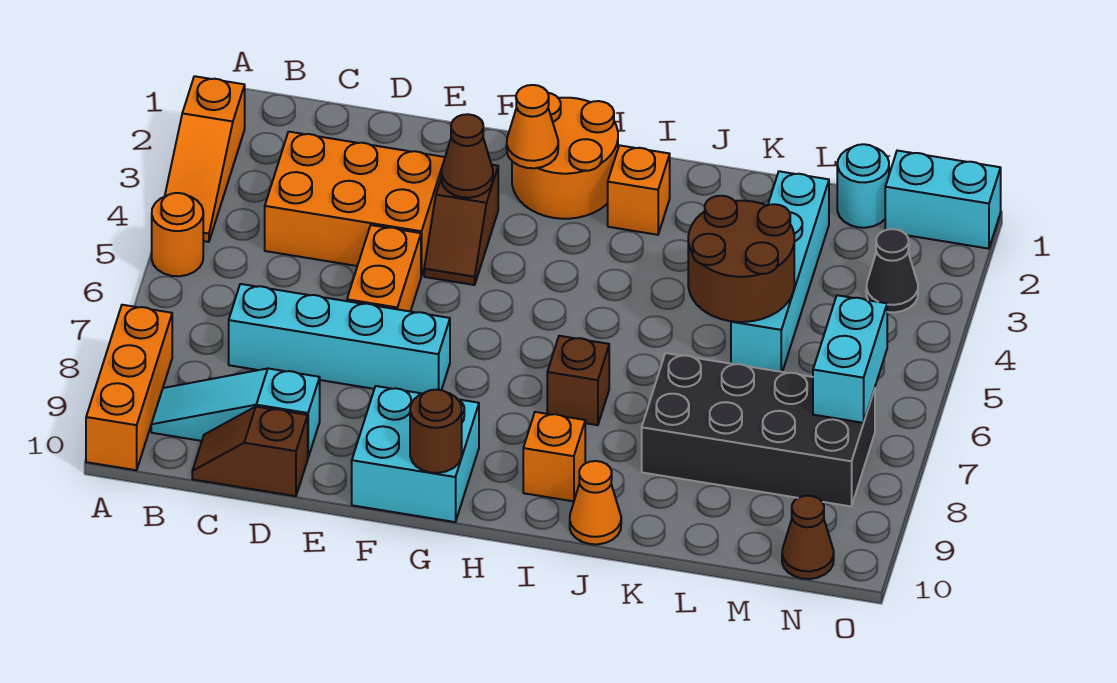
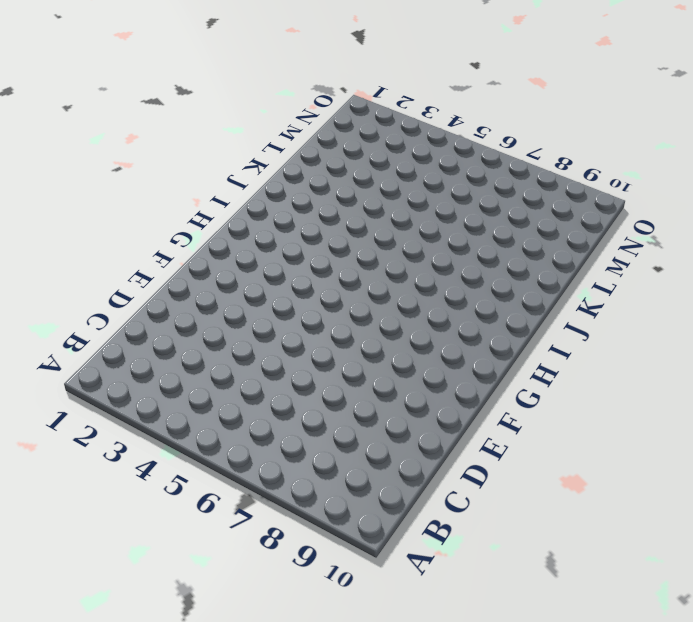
none -> orange 1x3 slope [165,76,245,242]
none -> orange 1x1 round brick [152,193,203,276]
none -> orange 1x3 brick [86,305,172,470]

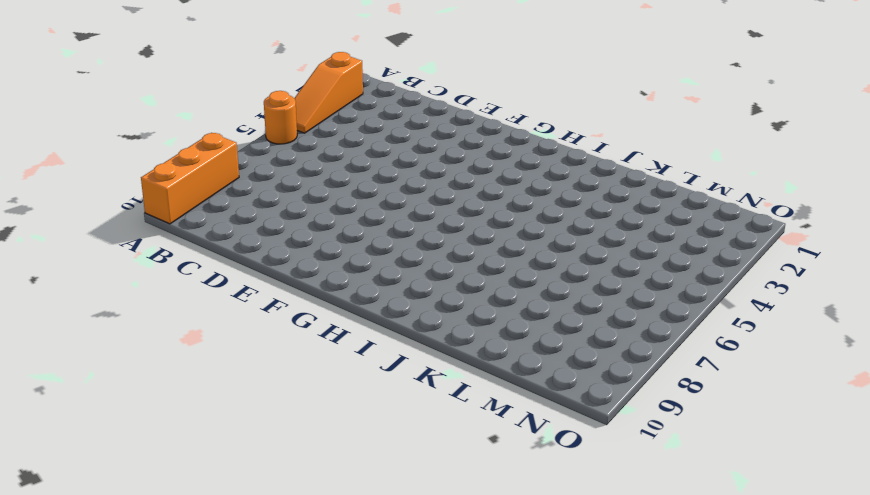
none -> cyan 1x3 slope [151,369,320,457]
none -> orange 2x3 brick [265,132,445,276]
none -> cyan 1x4 brick [229,284,450,394]

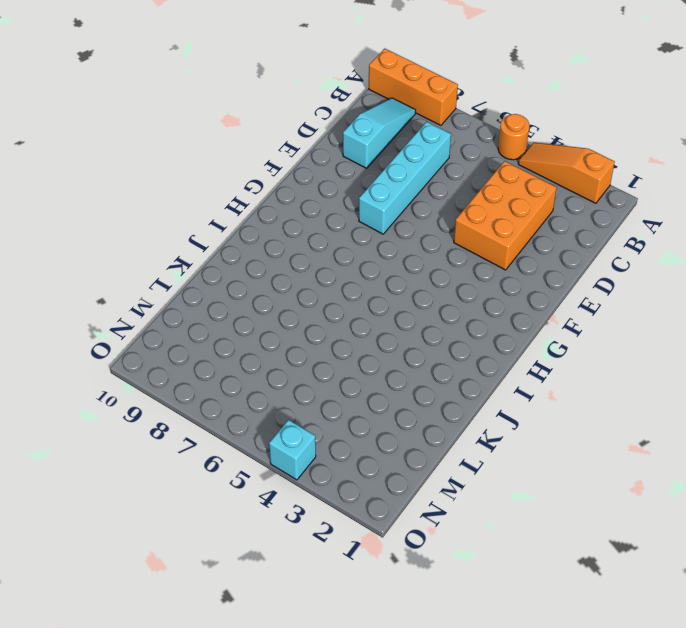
cyan 1x1 brick [269,420,316,480] -> none
none -> brown 1x2 slope [192,407,308,496]
none -> orange 1x2 brick [347,225,421,311]
none -> brown 1x2 slope [424,165,498,285]

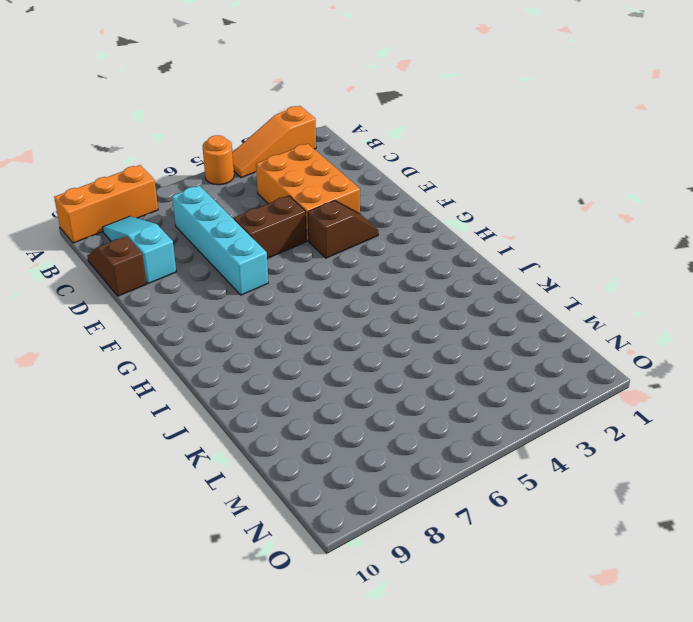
brown 1x2 brick [234,196,306,258] -> orange 1x2 brick [347,225,421,311]
brown 1x2 slope [308,200,378,258] -> brown 1x2 slope turned to [424,165,498,285]
none -> cyan 2x2 brick [352,386,479,522]
none -> orange 2x2 round brick [512,93,618,219]
none -> orange 1x1 brick [608,145,670,235]

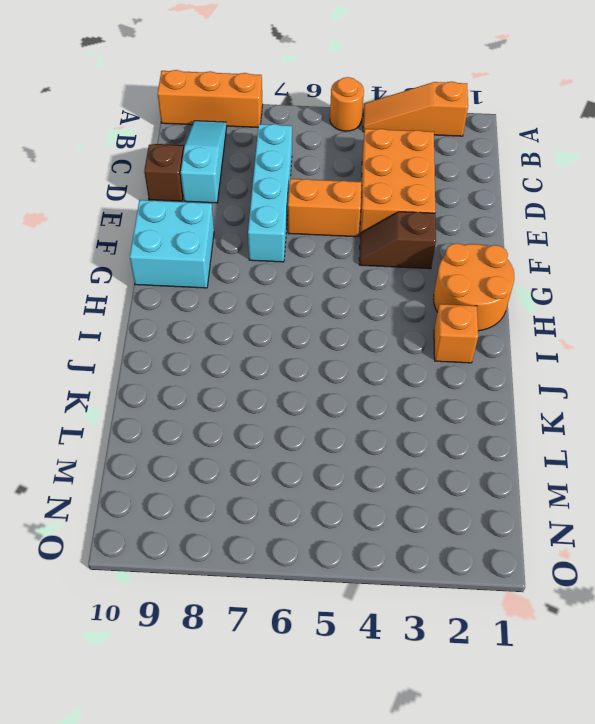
none -> brown 1x1 brick [547,336,609,425]
none -> orange 1x1 brick [523,412,585,501]
none -> orange 1x1 cone [570,461,621,544]

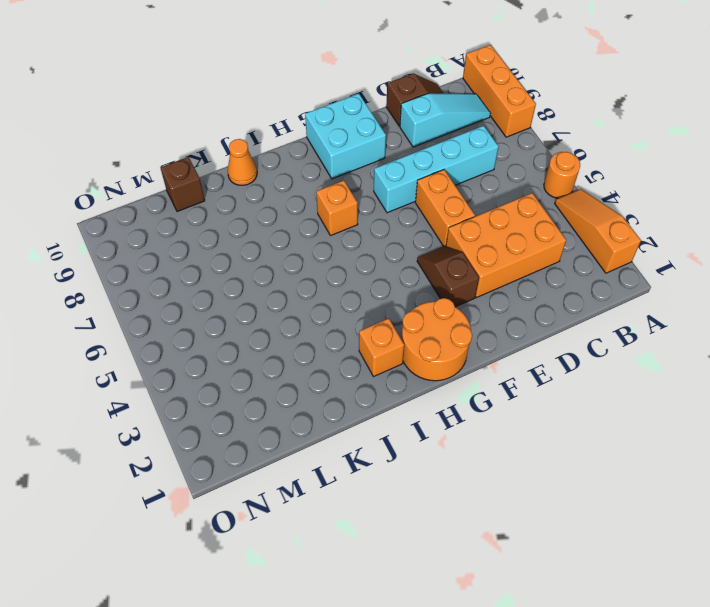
orange 1x1 brick [316,180,358,236] -> orange 1x1 brick moved to [523,412,585,501]
brown 1x1 brick [160,157,205,212] -> brown 1x1 brick moved to [547,336,609,425]
none -> black 2x4 brick [642,353,875,506]
none -> cyan 1x4 brick [731,171,829,372]
none -> cyan 1x1 round brick [837,144,889,228]

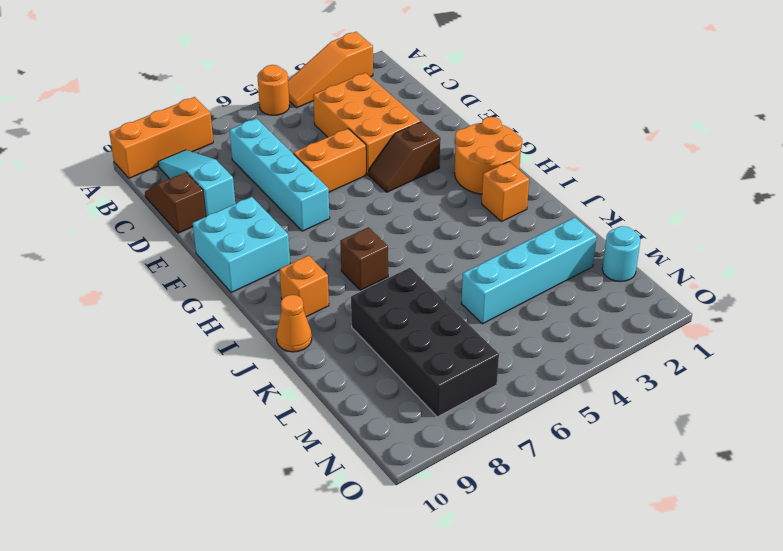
none -> cyan 1x2 brick [885,151,1001,249]
none -> black 1x1 cone [866,229,918,312]
none -> brown 1x1 cone [782,496,834,579]

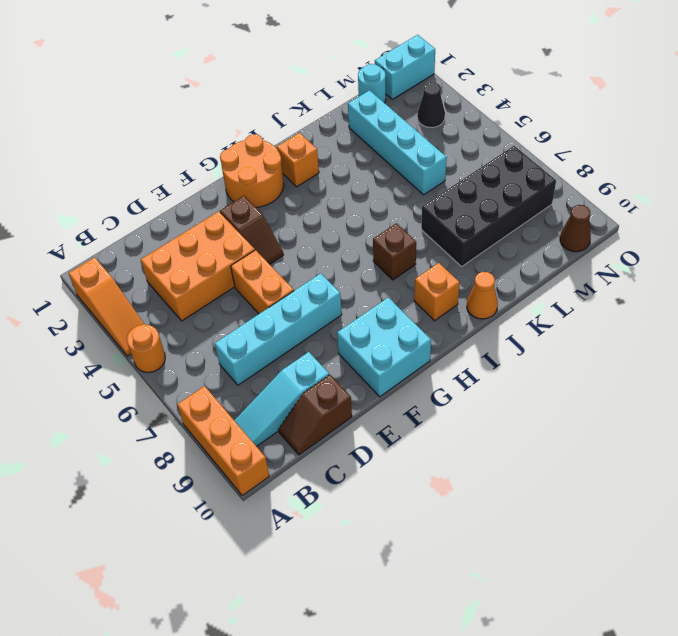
none -> brown 1x1 cone [441,114,493,198]
none -> orange 1x1 cone [507,85,558,168]
none -> brown 1x1 round brick [410,390,462,473]

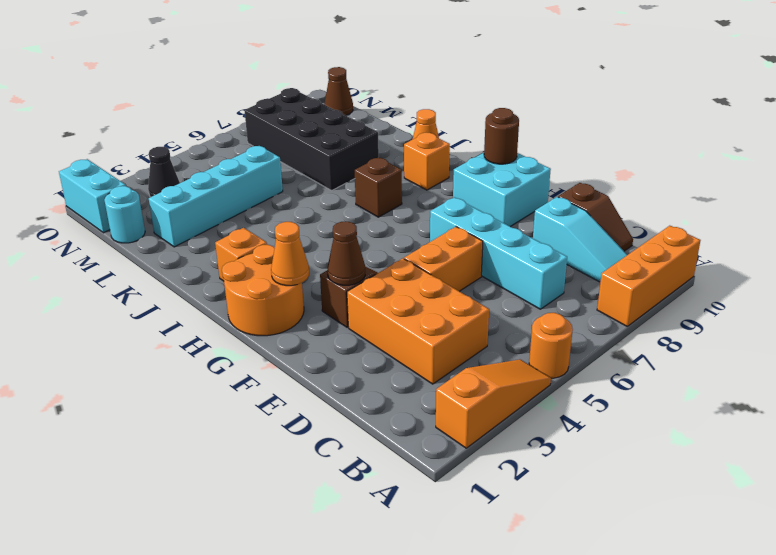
none -> brown 2x2 round brick [688,196,794,322]
none -> cyan 1x2 brick [813,295,887,423]

